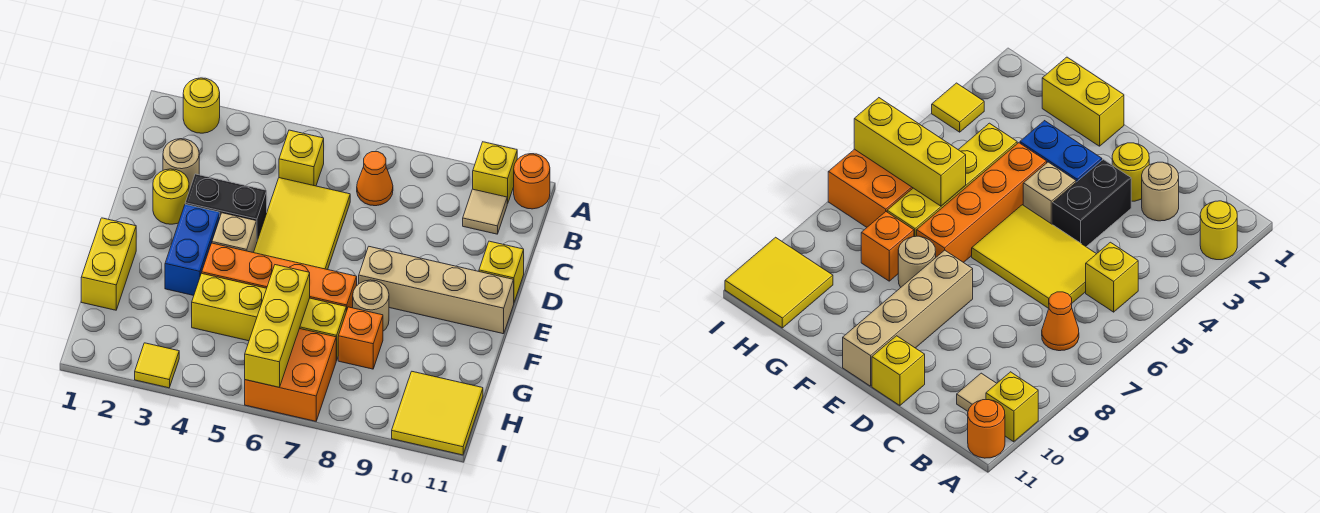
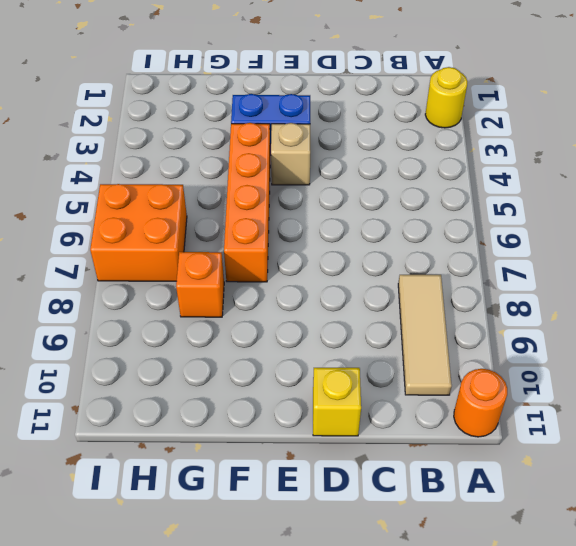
tan 1x3 tile [398,275,452,395] -> tan 1x1 tile [463,189,507,234]
none -> yellow 1x1 brick [473,142,517,204]
none -> yellow 1x1 brick [279,130,324,186]
none -> orange 1x1 cone [357,152,393,206]

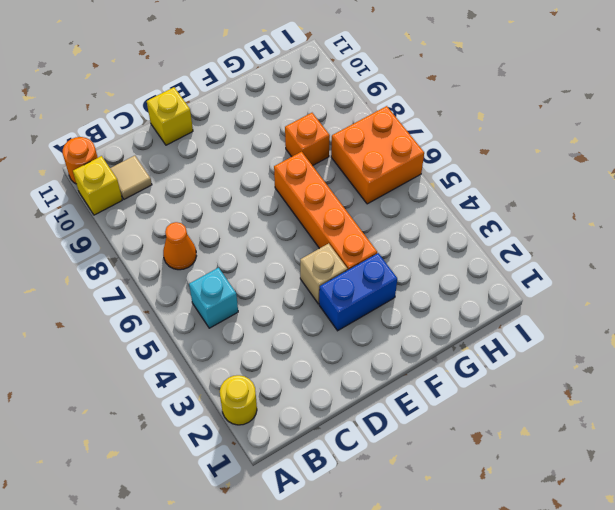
cyan 1x1 brick [189,268,238,328] -> yellow 1x1 brick [279,130,324,186]
none -> tan 1x1 round brick [163,139,199,191]
none -> yellow 2x3 tile [254,178,350,270]
none -> yellow 1x1 round brick [153,169,189,224]

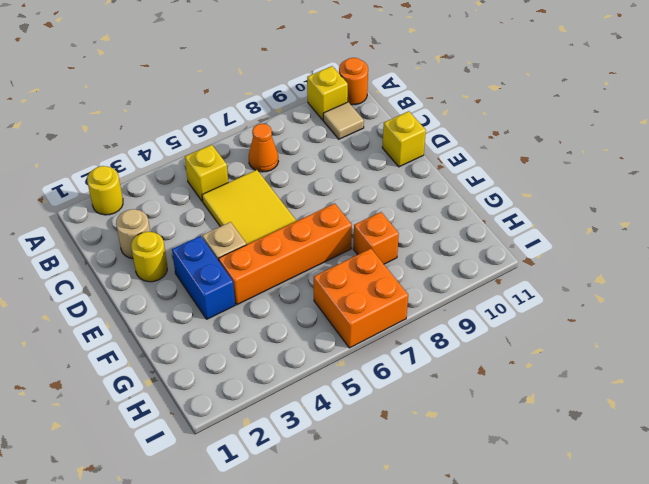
none -> black 1x2 brick [185,174,267,241]
none -> tan 1x4 brick [359,247,514,334]
none -> yellow 1x2 brick [81,218,136,310]

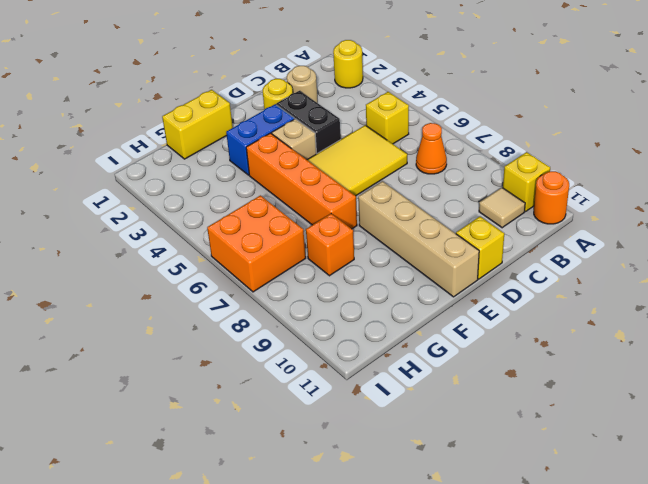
none -> tan 1x1 round brick [353,280,389,331]
none -> yellow 1x4 brick [192,273,346,361]
none -> yellow 2x2 tile [392,372,483,455]

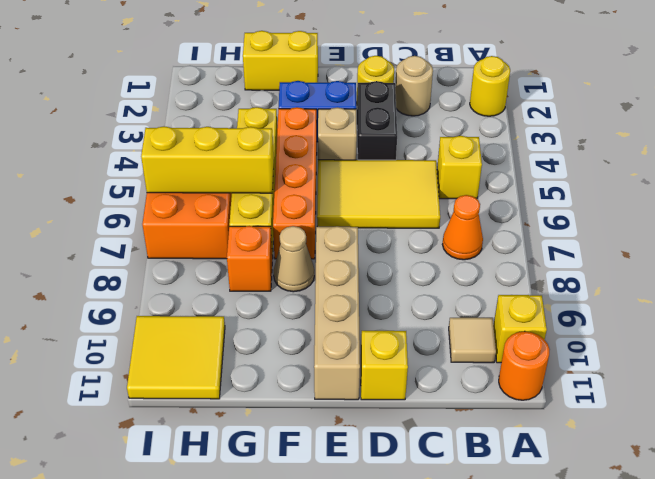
tan 1x1 cone [274,226,314,292] -> tan 1x1 round brick [353,280,389,331]
none -> yellow 1x1 tile [135,343,179,388]

